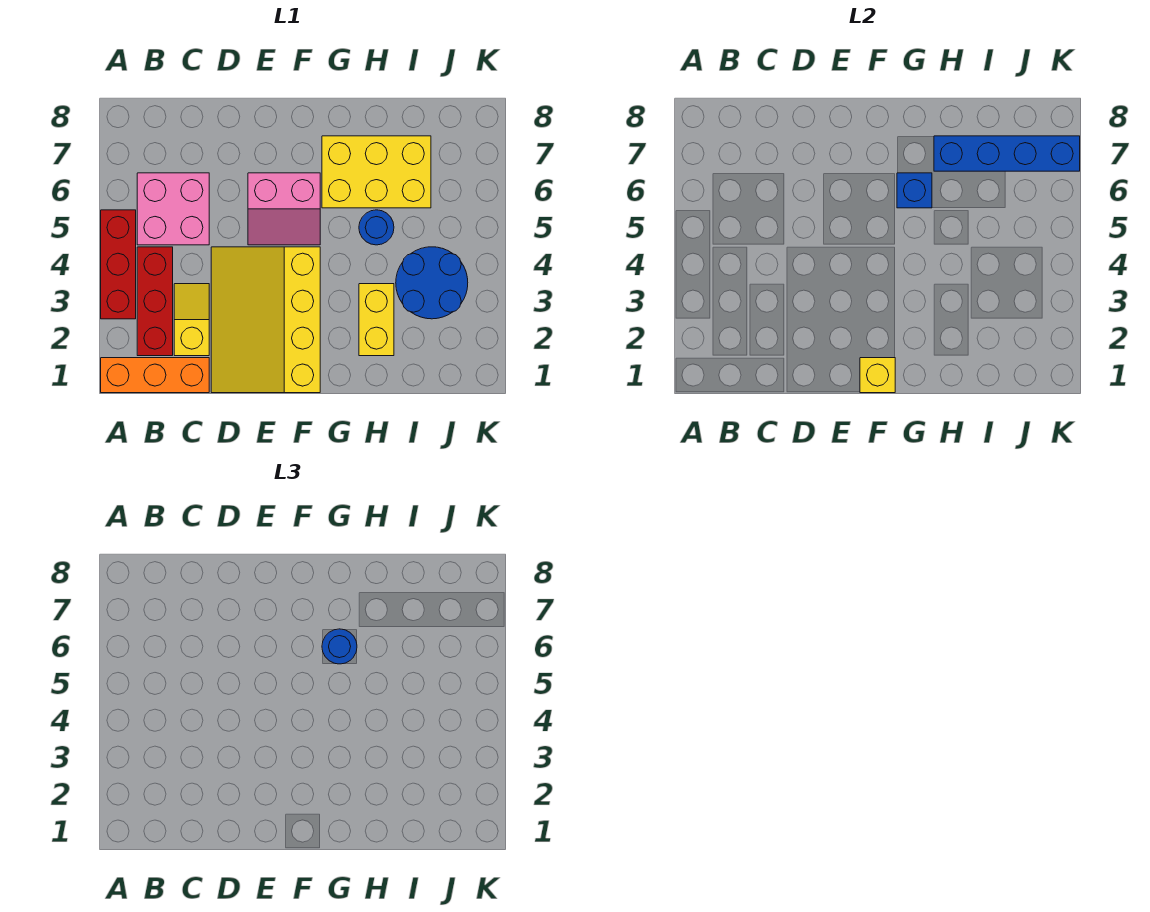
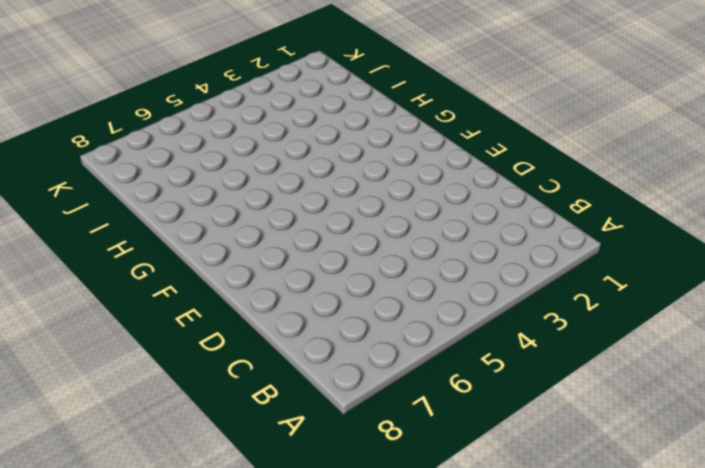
none -> orange 1x3 brick [101,358,209,393]
none -> red 1x3 brick [101,210,136,319]
none -> red 1x3 brick [137,247,173,356]

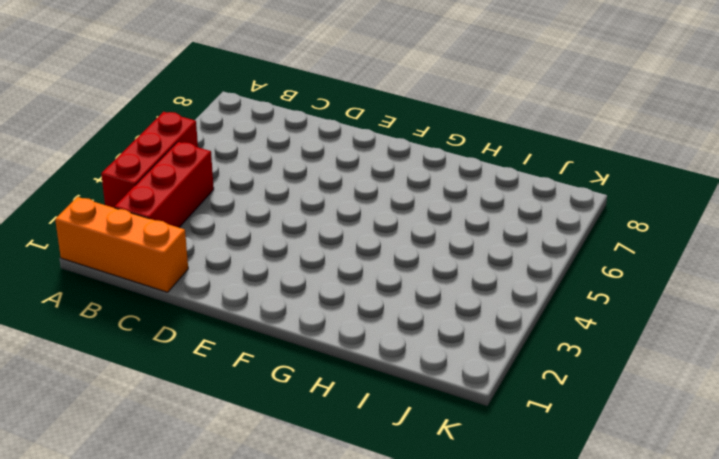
none -> pink 2x2 brick [137,173,209,245]
none -> yellow 1x2 slope [174,284,209,356]
none -> yellow 3x4 slope [211,247,320,393]

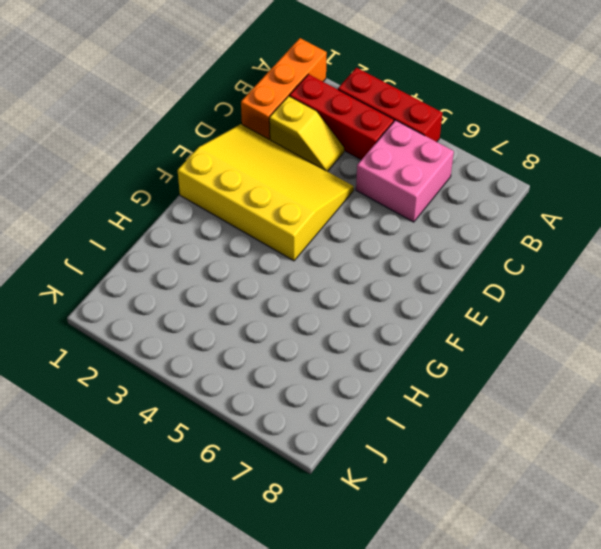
none -> pink 2x2 slope [248,173,320,245]
none -> yellow 2x3 brick [322,136,431,208]
none -> yellow 1x2 brick [359,284,394,356]

